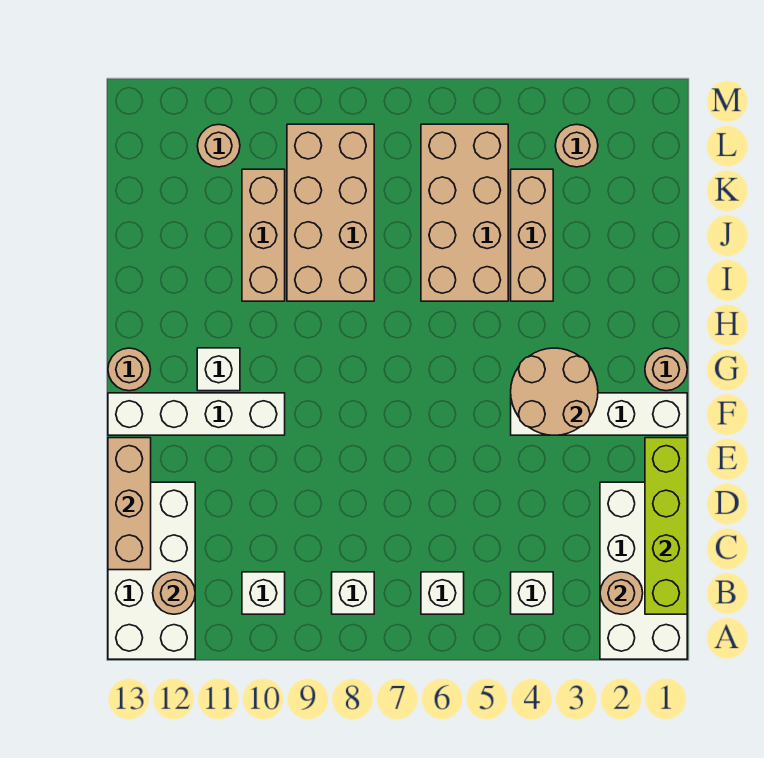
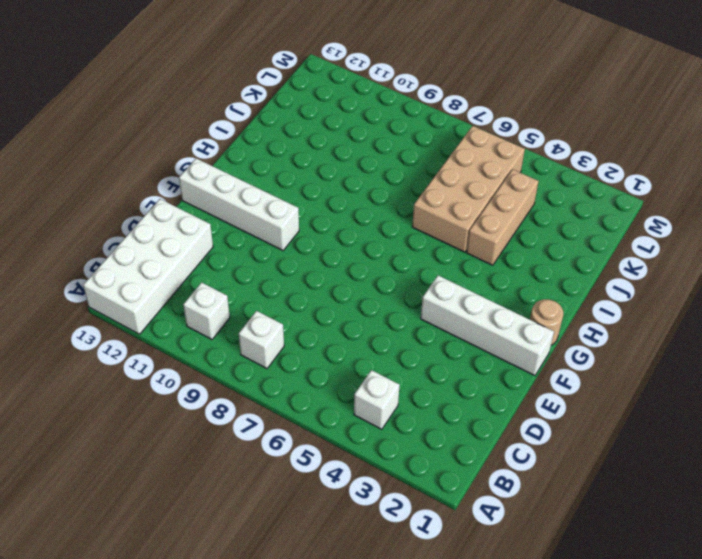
none -> white 2x4 brick [600,482,687,659]
none -> white 1x1 brick [421,572,464,614]
none -> white 1x1 brick [197,348,240,391]

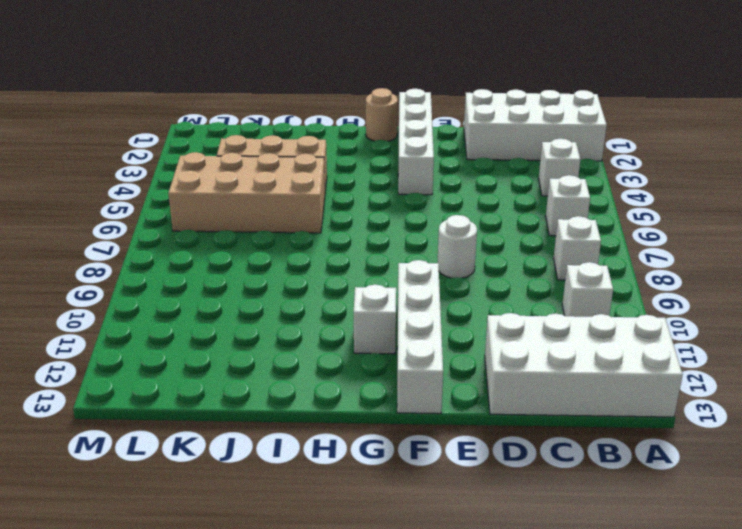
white 1x1 round brick [437,215,477,278] -> none
none -> tan 1x1 round brick [108,348,150,391]
none -> tan 2x4 brick [287,124,374,301]
none -> tan 1x3 brick [242,169,285,301]

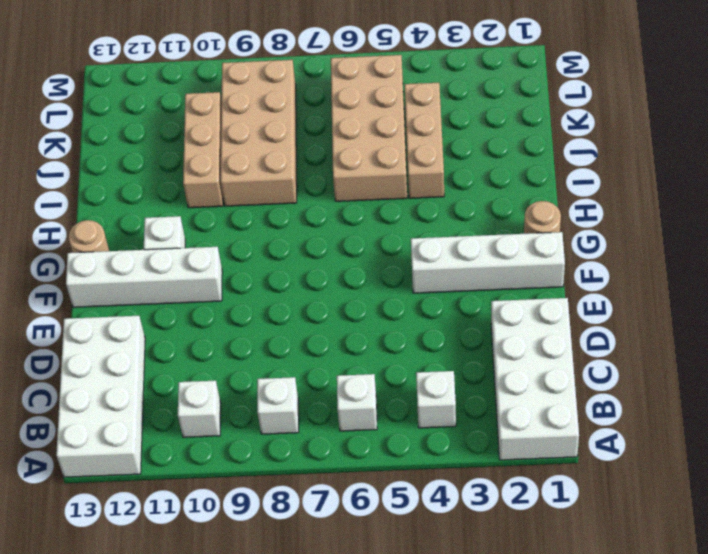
none -> tan 1x1 round brick [555,124,598,167]
none -> tan 1x1 round brick [197,124,240,167]
none -> lime 1x4 brick [645,438,687,614]

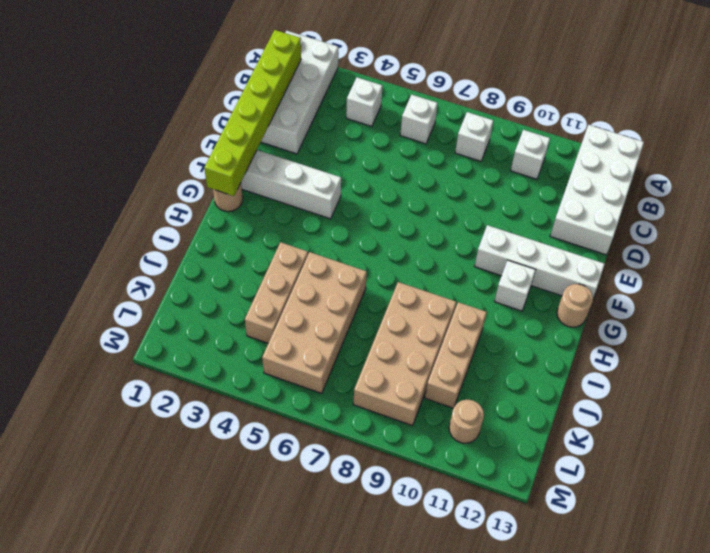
lime 1x6 brick [204,30,301,196] -> lime 1x4 brick [645,438,687,614]
none -> tan 1x1 round brick [555,124,598,167]
none -> tan 1x1 round brick [600,572,643,614]
none -> tan 1x1 round brick [153,572,195,614]

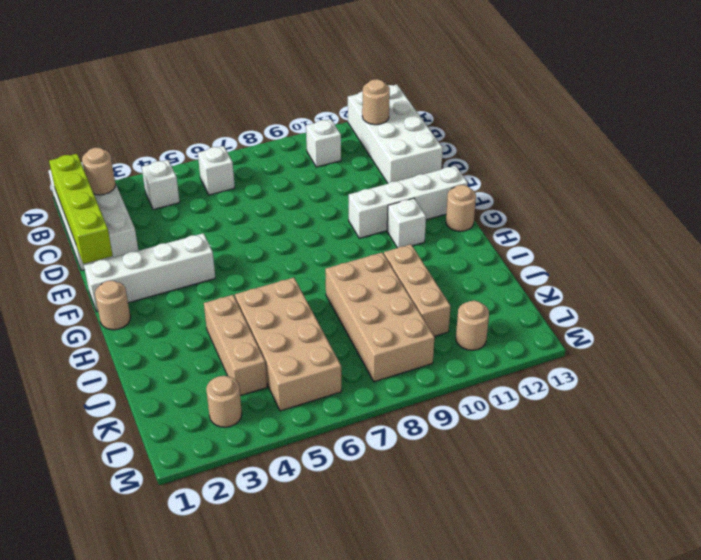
none -> white 1x1 brick [332,572,374,614]
none -> tan 1x3 brick [108,438,151,570]
none -> tan 2x2 round brick [511,348,598,435]

